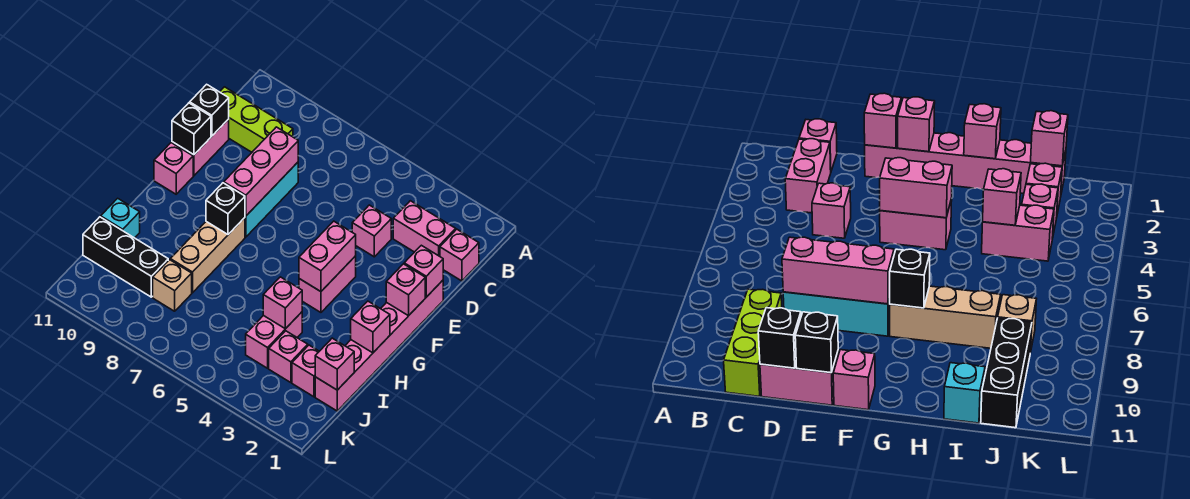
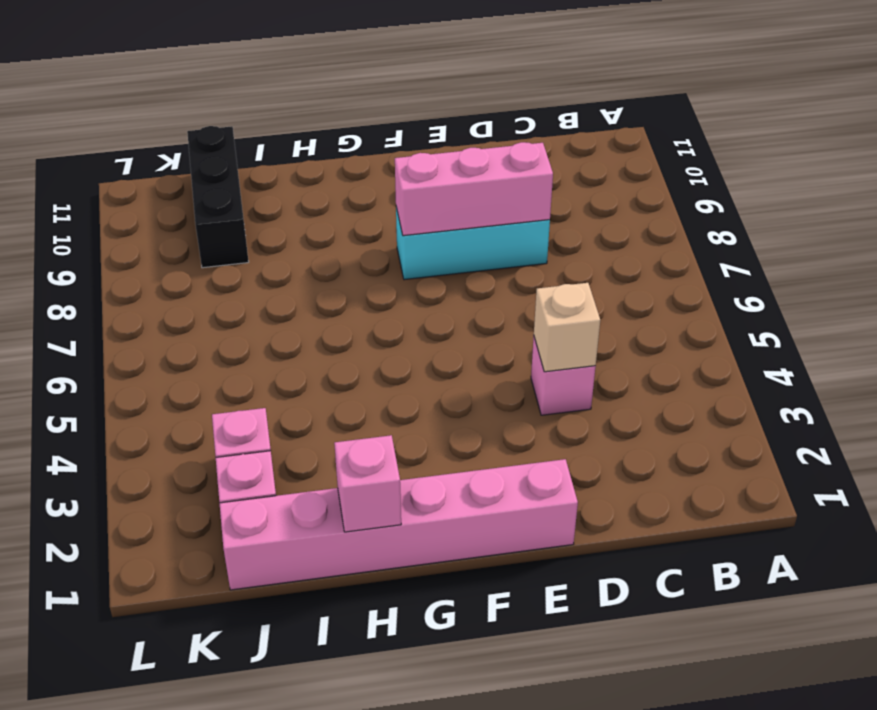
tan 1x1 brick [534,283,600,372] -> tan 1x1 brick moved to [153,260,192,311]
none -> pink 1x1 brick [440,229,479,281]
none -> pink 1x2 brick [393,201,456,256]
none -> lime 1x3 brick [220,87,293,152]

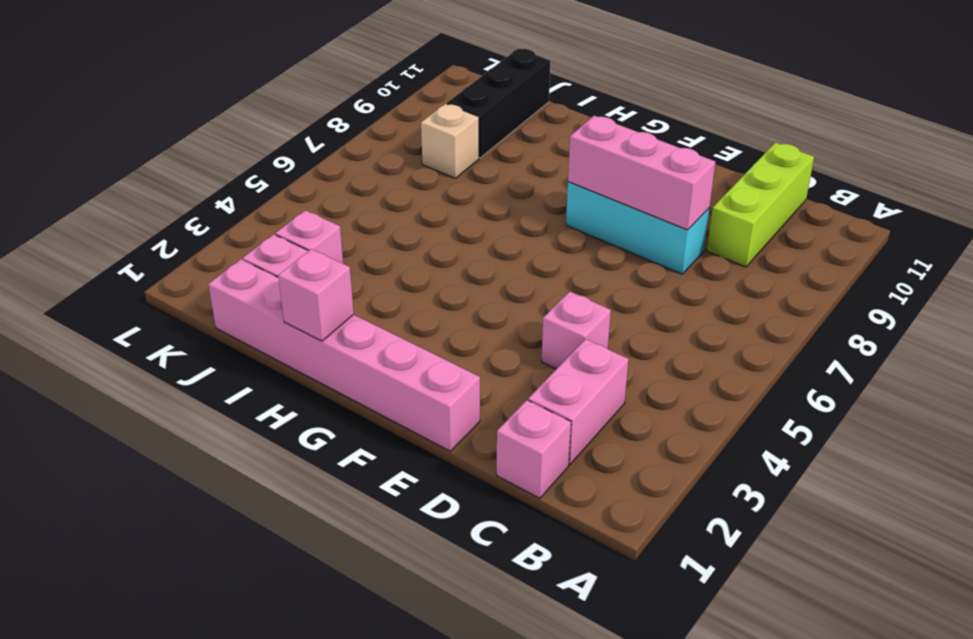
none -> pink 1x2 brick [172,119,229,176]
none -> pink 1x2 brick [299,256,356,312]
none -> pink 1x1 brick [154,143,193,194]

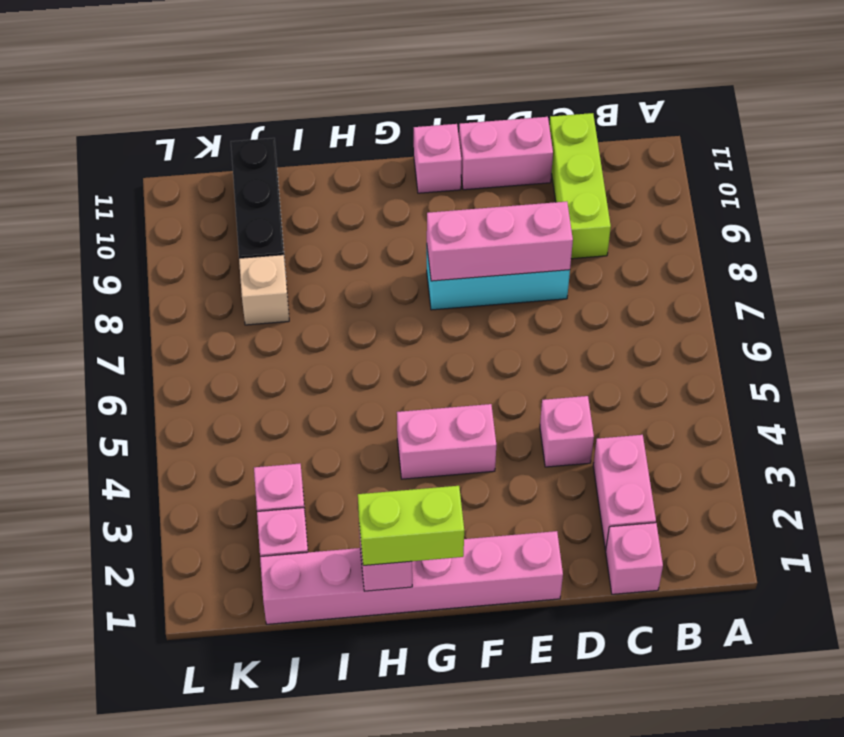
lime 1x2 brick [358,486,464,566] -> none
none -> tan 1x3 brick [170,218,245,293]
none -> pink 1x2 brick [246,312,302,368]
none -> cyan 1x1 brick [101,198,140,238]

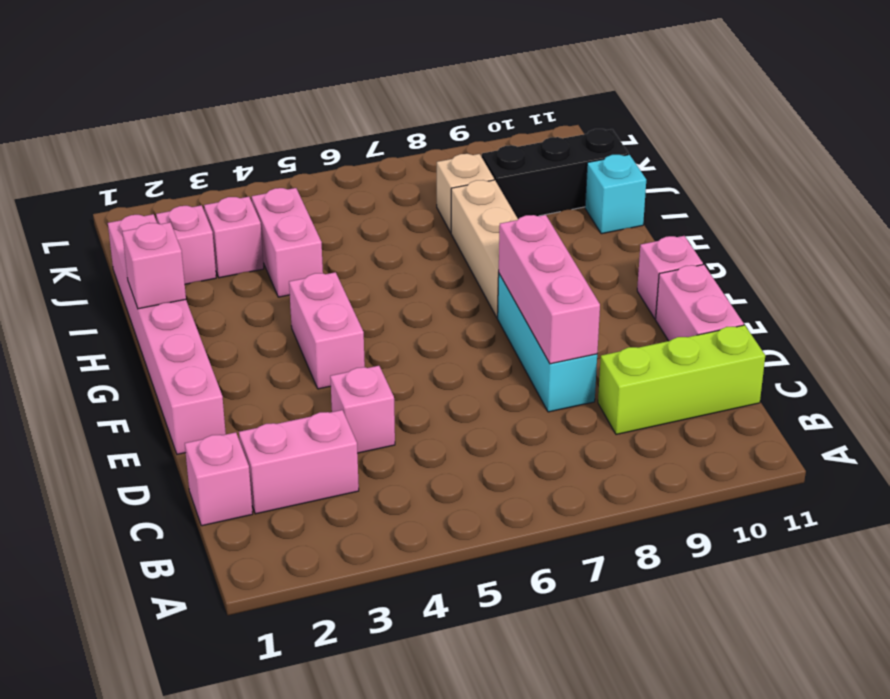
none -> black 1x1 brick [190,84,229,136]
none -> pink 1x1 brick [404,245,443,297]
none -> black 1x1 brick [172,103,211,155]

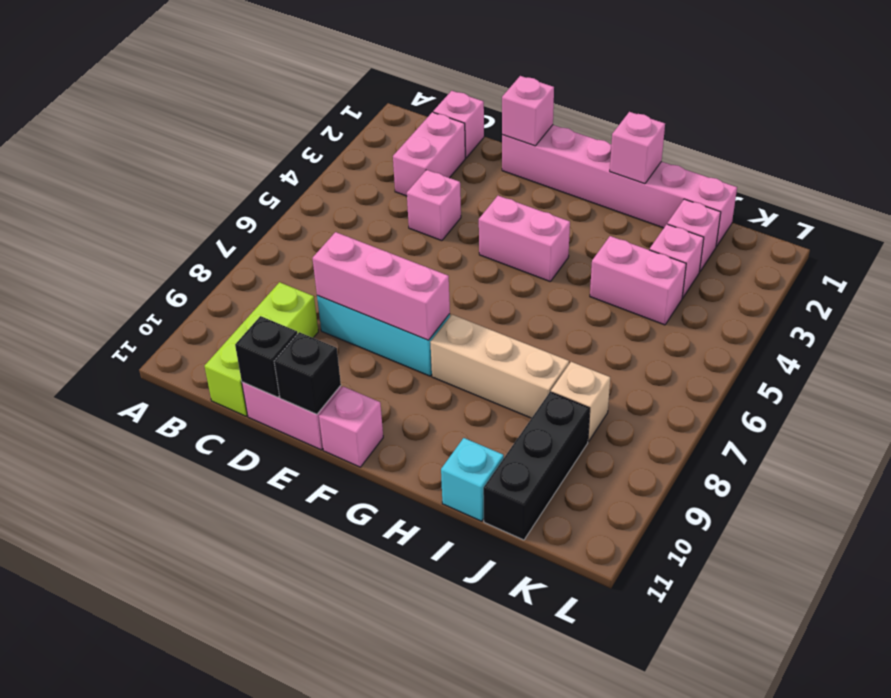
none -> pink 1x1 brick [386,264,425,316]
none -> pink 1x2 brick [299,221,356,292]
none -> black 1x1 brick [206,183,245,234]

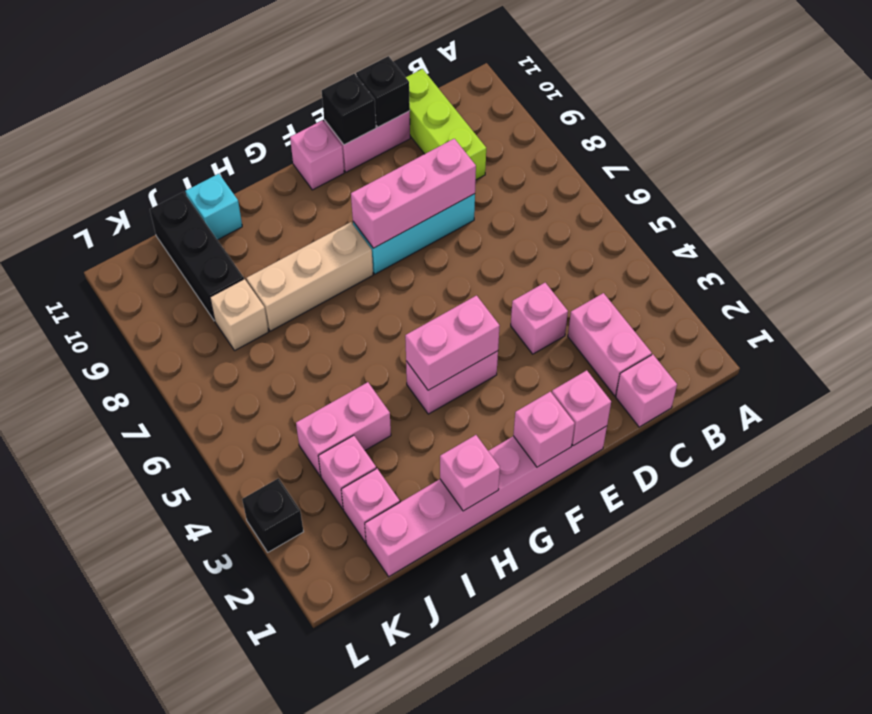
black 1x1 brick [242,478,304,552] -> black 1x1 brick moved to [206,183,245,234]
none -> pink 1x1 brick [263,277,302,329]
none -> pink 1x1 brick [315,338,354,390]

